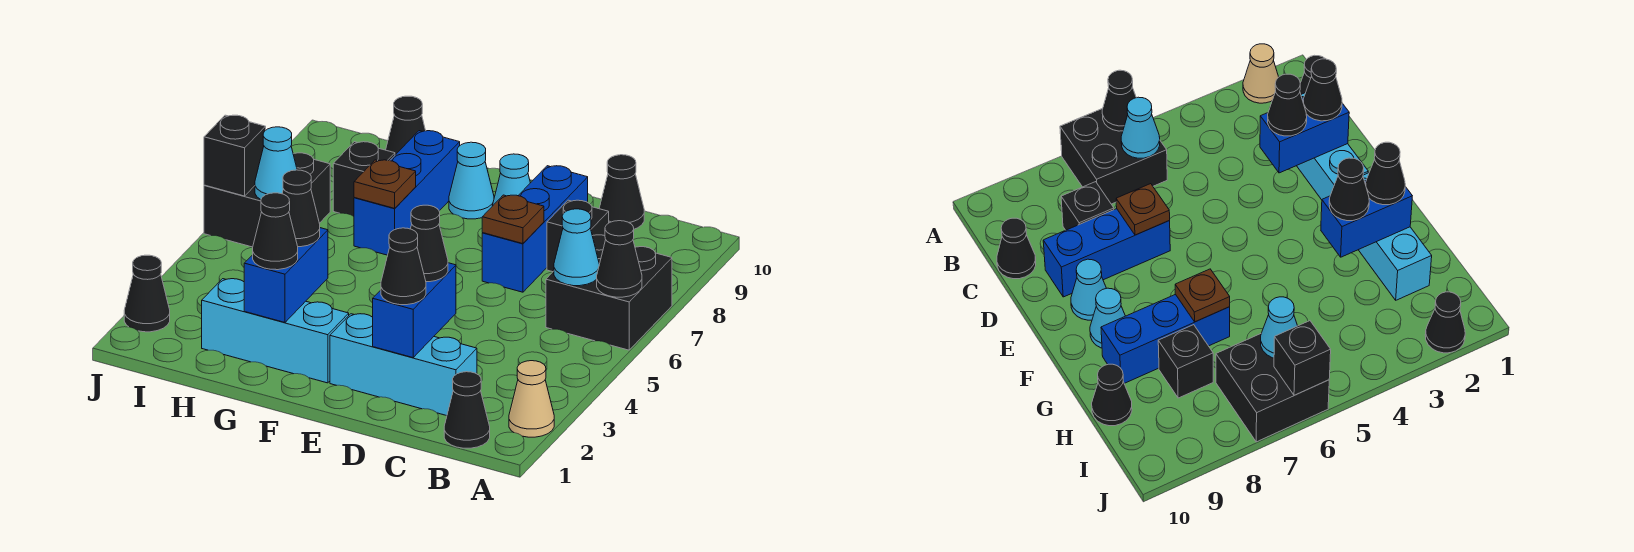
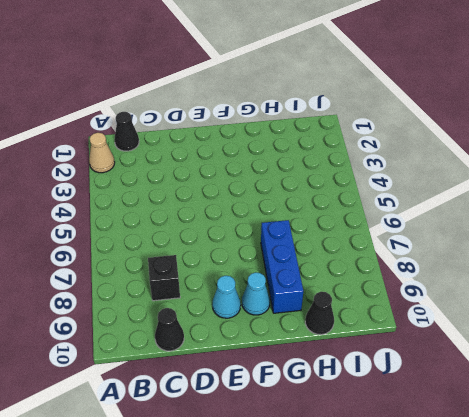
none -> black 2x2 brick [546,235,672,350]
none -> cyan 1x3 brick [330,314,477,416]
none -> blue 1x3 brick [482,166,588,292]

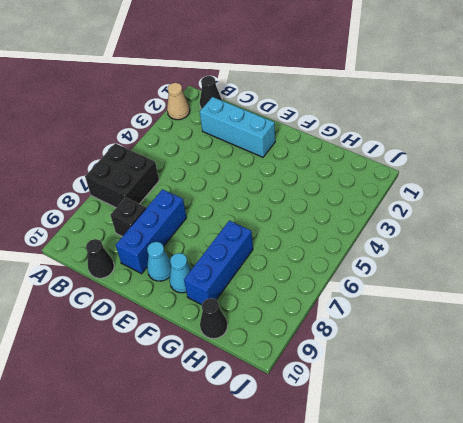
none -> cyan 1x3 brick [202,279,349,383]
none -> black 1x1 brick [333,142,395,216]
none -> black 2x2 brick [204,153,330,247]

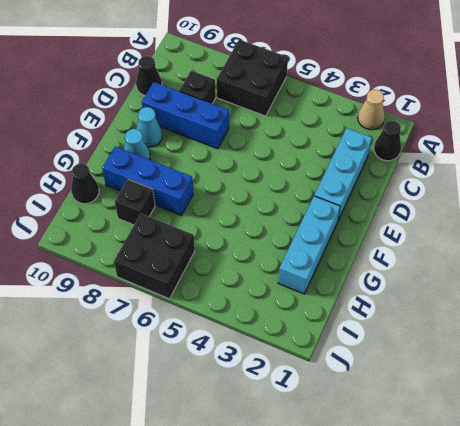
none -> black 1x1 cone [124,255,170,332]
none -> black 1x1 cone [597,221,642,297]
none -> cyan 1x1 cone [554,209,599,286]

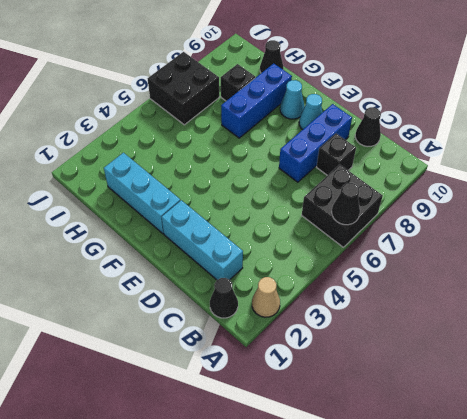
none -> black 1x1 cone [124,255,170,332]
none -> cyan 1x1 cone [554,209,599,286]
none -> blue 1x2 brick [373,263,456,358]

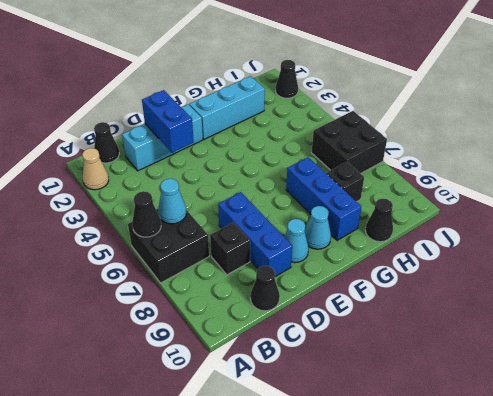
none -> brown 1x1 plate [482,195,544,244]
none -> blue 1x2 brick [244,228,328,322]
none -> brown 1x1 plate [354,160,416,208]

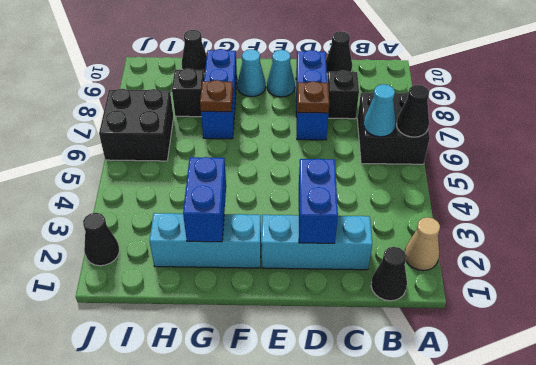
none -> cyan 1x1 cone [255,127,297,200]
none -> black 1x1 brick [204,115,266,196]
none -> black 1x1 cone [381,228,426,305]

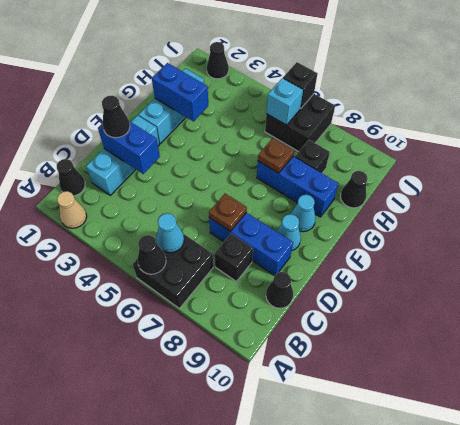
cyan 1x1 brick [266,78,303,125] -> cyan 1x1 cone [255,127,297,200]
none -> black 1x1 cone [411,205,448,282]
none -> black 1x1 cone [253,193,298,270]
none -> black 1x1 cone [282,170,320,247]

